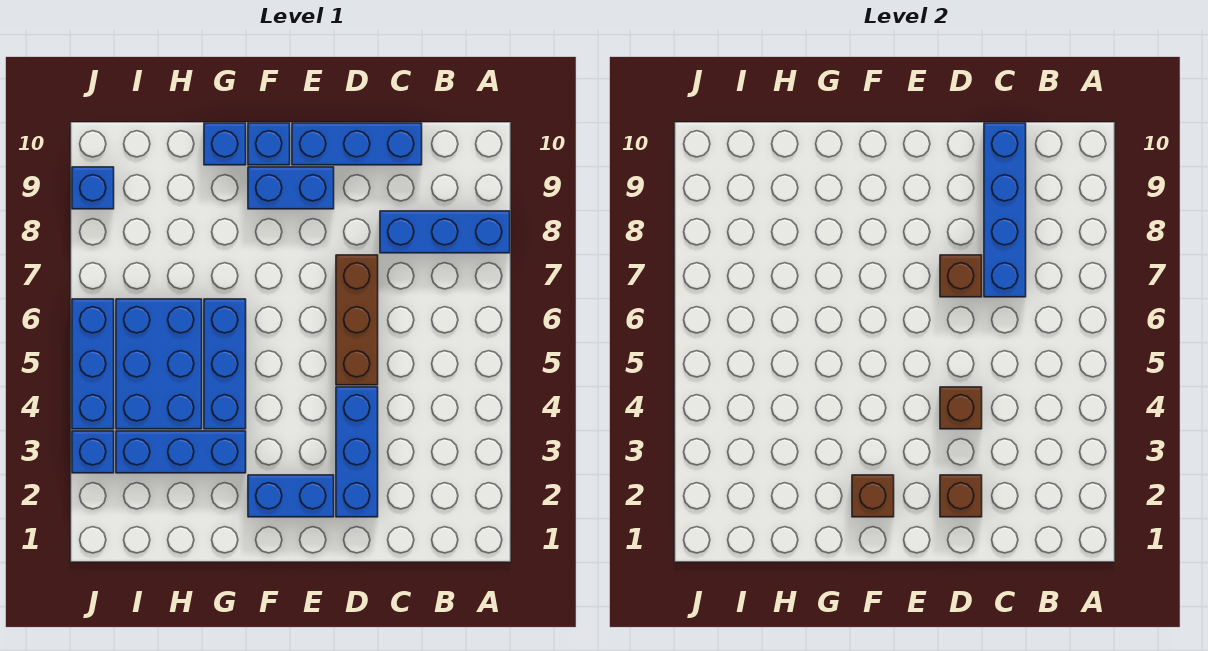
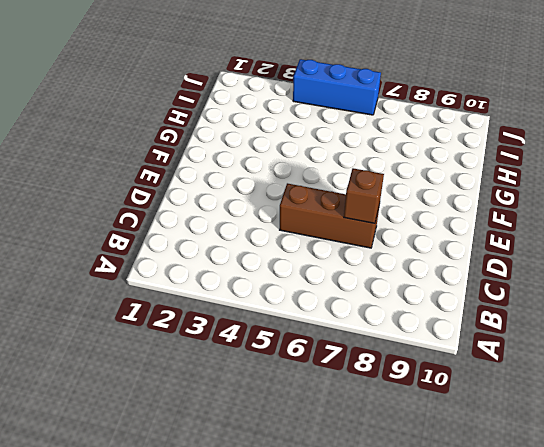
none -> blue 1x3 brick [380,211,510,253]
none -> blue 1x3 brick [292,123,422,165]
none -> blue 1x3 brick [336,387,378,517]

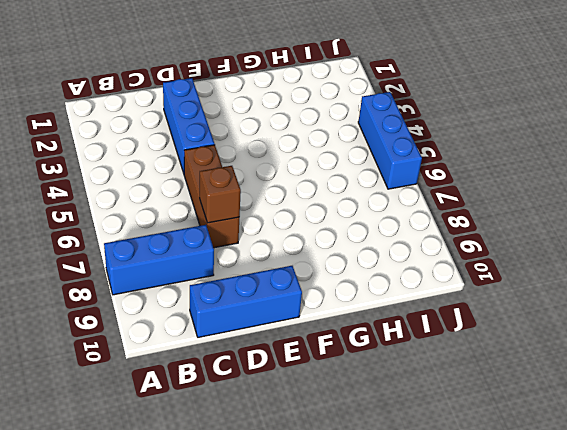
none -> blue 1x2 brick [248,475,334,517]
none -> blue 1x2 brick [248,167,334,209]
none -> blue 1x1 brick [248,123,290,165]

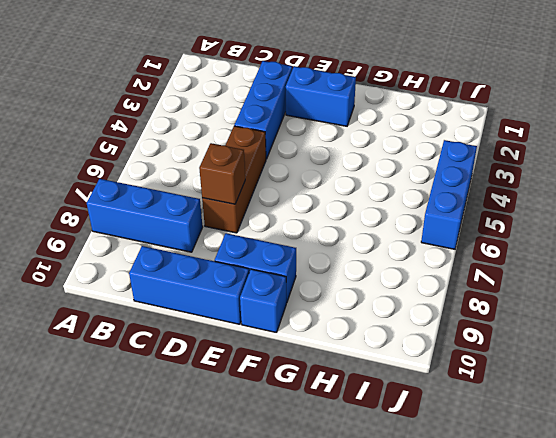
none -> blue 1x3 brick [116,431,246,473]
none -> blue 1x3 brick [204,299,246,429]
none -> blue 1x1 brick [204,123,246,165]

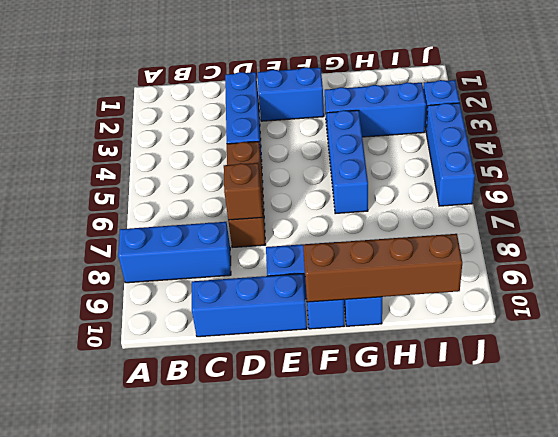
brown 1x4 brick [303,234,462,302] -> none
none -> blue 2x3 brick [116,299,202,429]
none -> blue 1x1 brick [72,167,114,209]
none -> blue 1x4 brick [984,123,1026,297]

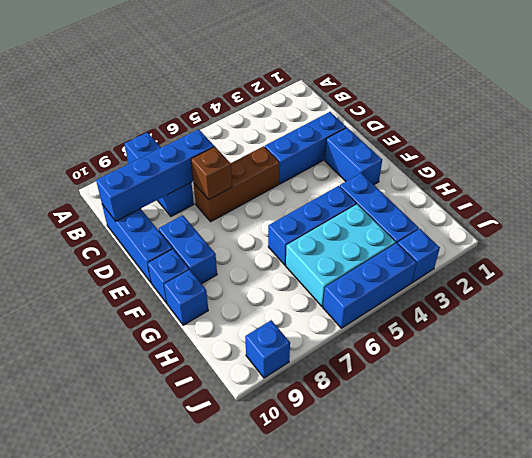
cyan 2x3 brick [286,204,396,306] -> blue 2x3 brick [116,299,202,429]
none -> brown 1x1 brick [940,475,982,517]
none -> brown 1x1 brick [940,387,982,429]
none -> brown 1x1 brick [852,475,894,517]

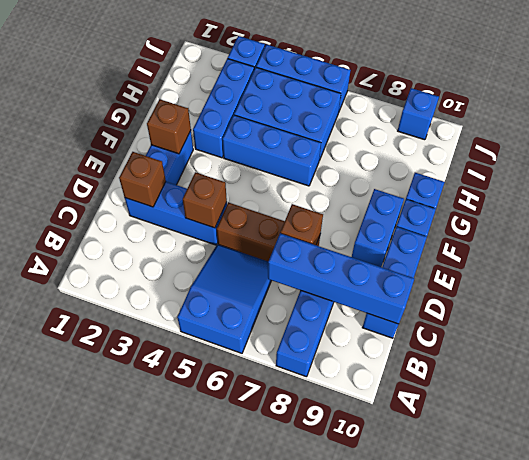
blue 2x3 slope [177,244,272,353] -> none

